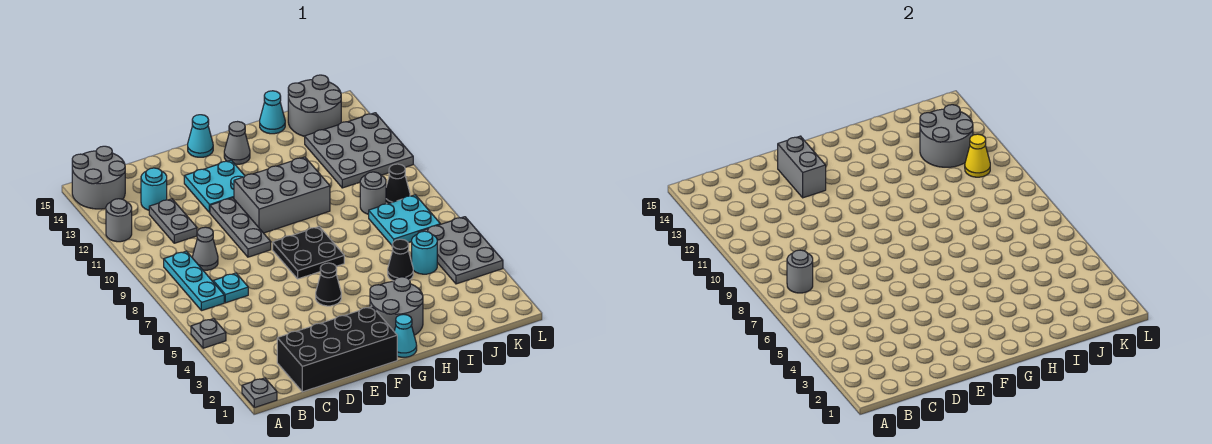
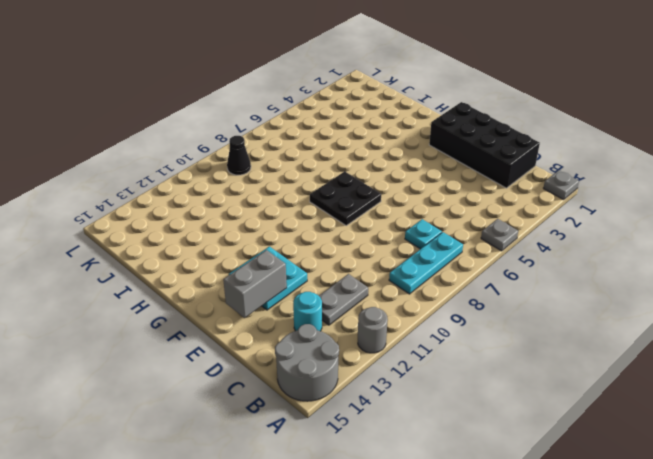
none -> grey 1x1 cone [192,227,218,270]
none -> grey 1x3 plate [210,198,271,257]
none -> black 1x1 cone [316,263,341,306]
none -> grey 2x3 brick [234,157,330,233]

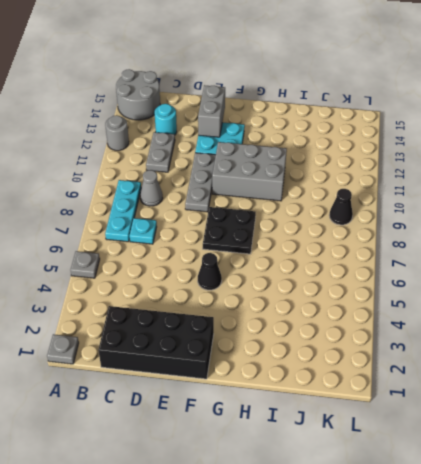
none -> cyan 1x1 cone [188,115,213,157]
none -> cyan 1x1 cone [394,315,417,357]
none -> grey 2x2 round brick [370,277,423,335]
none -> grey 1x1 cone [224,122,250,164]

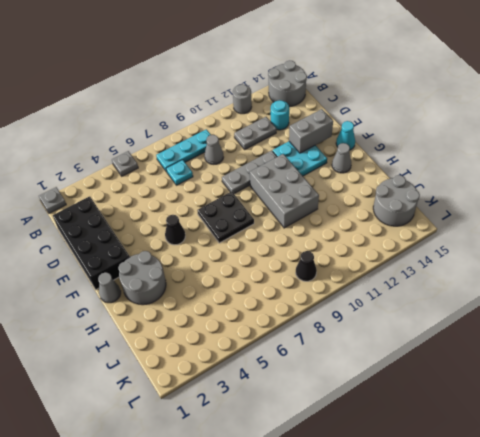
grey 1x1 cone [98,272,121,303] -> cyan 1x1 cone [394,315,417,357]
none -> black 1x1 cone [388,239,413,281]
none -> cyan 1x1 cone [260,91,285,134]
none -> cyan 1x1 round brick [412,231,437,274]
none -> cyan 2x2 plate [369,195,440,245]

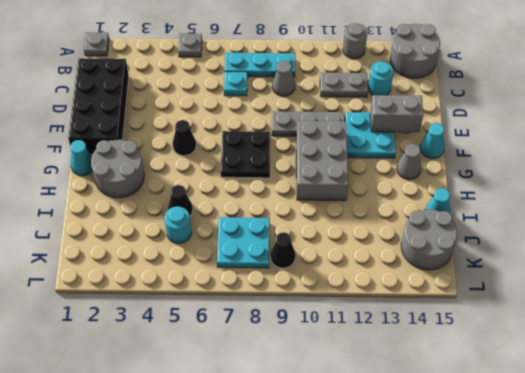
none -> grey 1x1 round brick [360,172,386,214]
none -> grey 3x3 plate [305,113,413,188]
none -> grey 2x3 plate [418,217,503,284]
none -> grey 1x1 round brick [787,250,813,293]

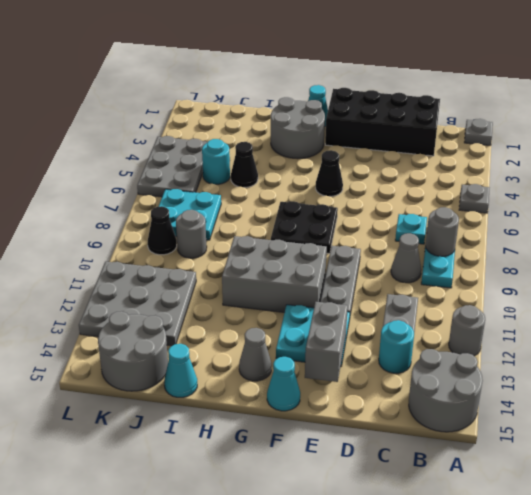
none -> grey 2x2 round brick [920,105,973,167]
none -> yellow 1x1 cone [965,134,990,177]

